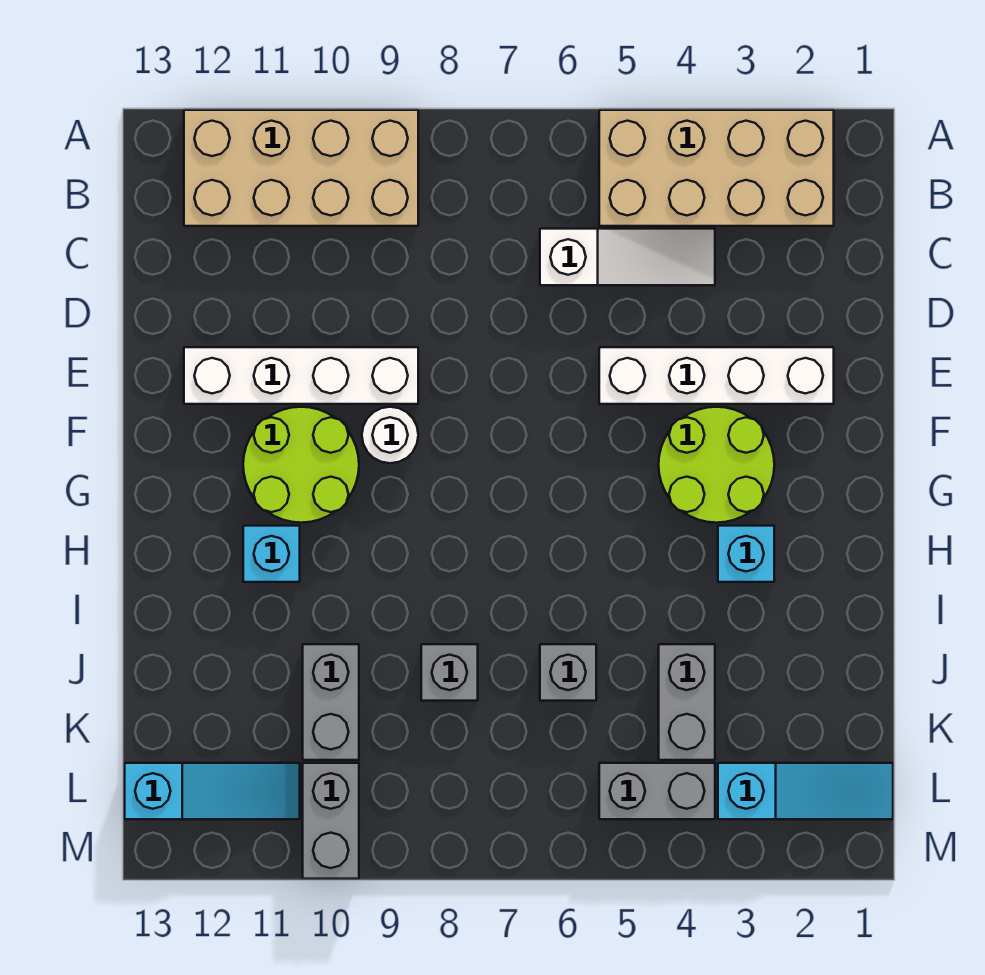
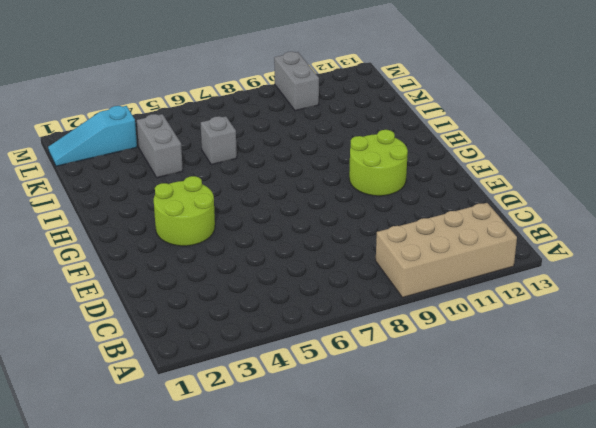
none -> tan 2x4 brick [599,110,834,226]
none -> white 1x3 slope [540,229,715,285]
none -> white 1x4 brick [599,347,834,404]

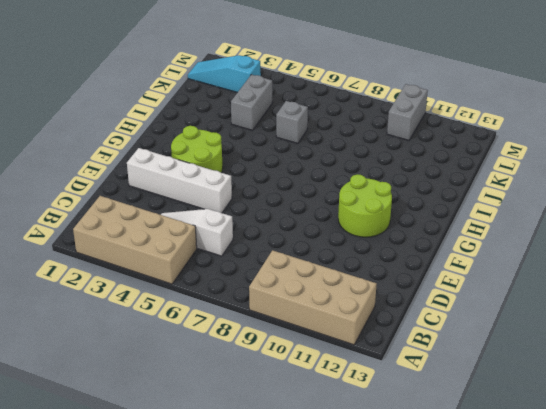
none -> white 1x4 brick [184,347,418,404]
none -> white 1x1 round brick [362,407,418,463]
none -> cyan 1x1 brick [718,526,774,582]

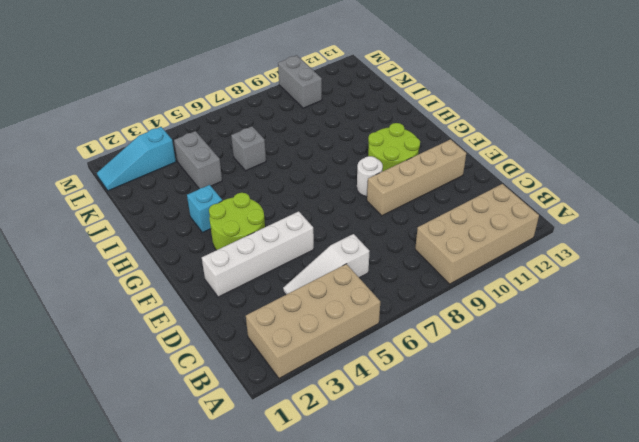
tan 1x4 brick [367,139,466,216] -> white 1x4 brick [184,347,418,404]
none -> cyan 1x1 brick [243,526,300,582]
none -> grey 1x1 brick [421,644,478,701]
none -> grey 1x2 brick [303,644,359,760]

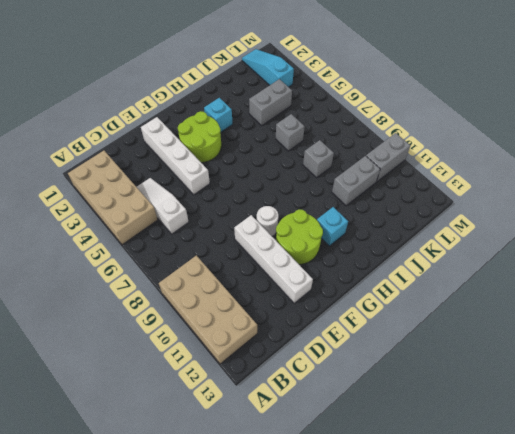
none -> grey 1x2 brick [599,763,715,819]
none -> cyan 1x3 slope [125,763,300,819]

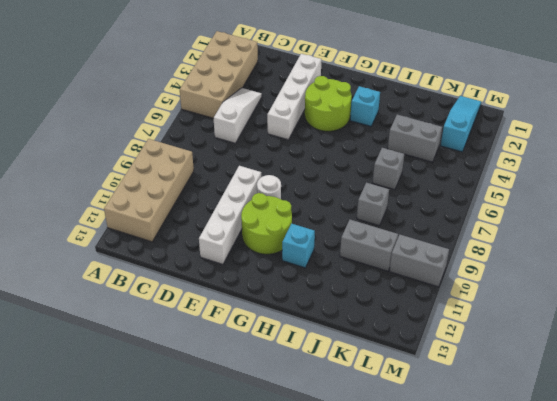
none -> grey 1x2 brick [599,763,715,819]
none -> cyan 1x3 slope [125,763,300,819]

